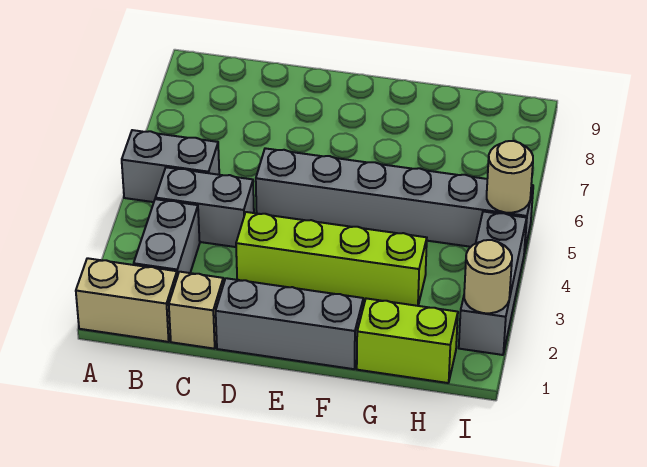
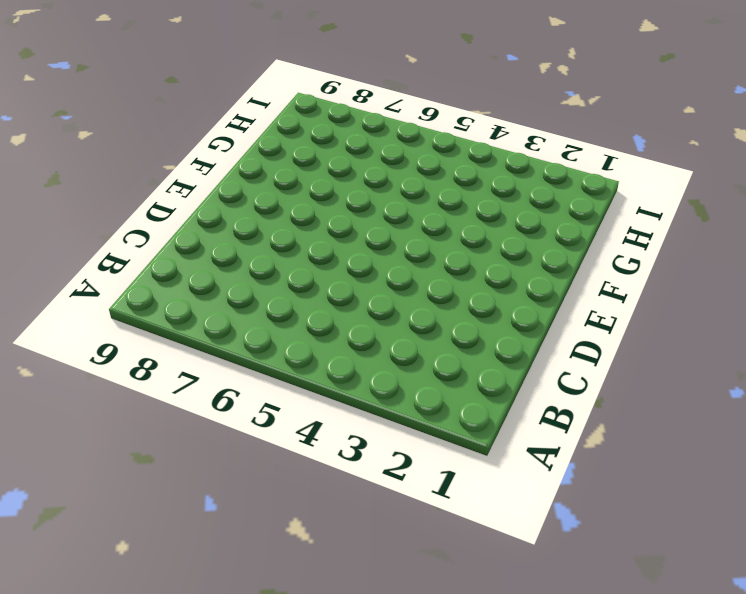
none -> tan 1x2 brick [76,258,177,342]
none -> grey 1x2 brick [122,130,219,202]
none -> grey 1x2 brick [134,199,200,277]

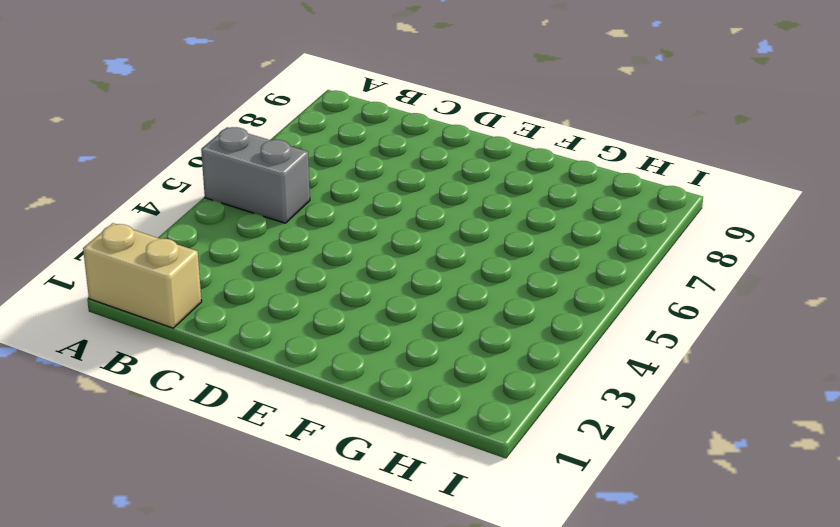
none -> grey 1x2 brick [134,199,200,277]
none -> grey 1x2 brick [156,167,254,247]
none -> tan 1x1 brick [169,272,223,349]

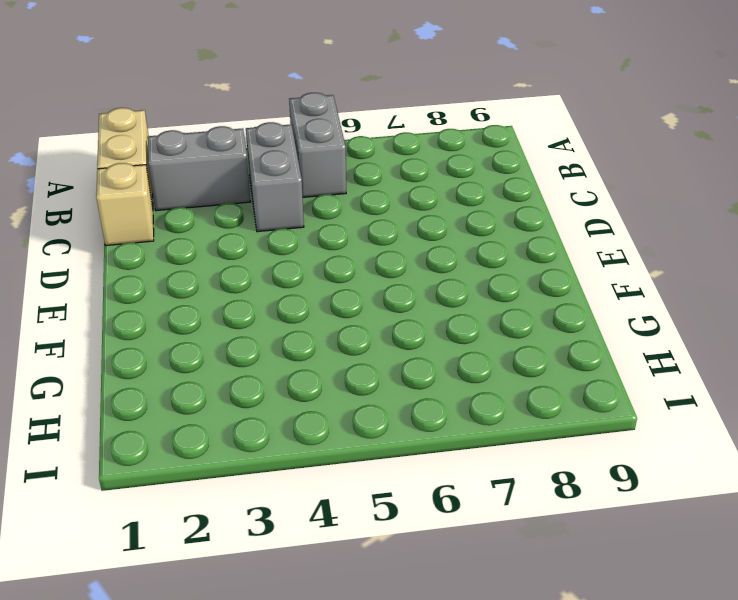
none -> grey 1x3 brick [216,278,363,369]
none -> lime 1x4 brick [236,212,427,306]
none -> grey 1x6 brick [256,148,533,253]

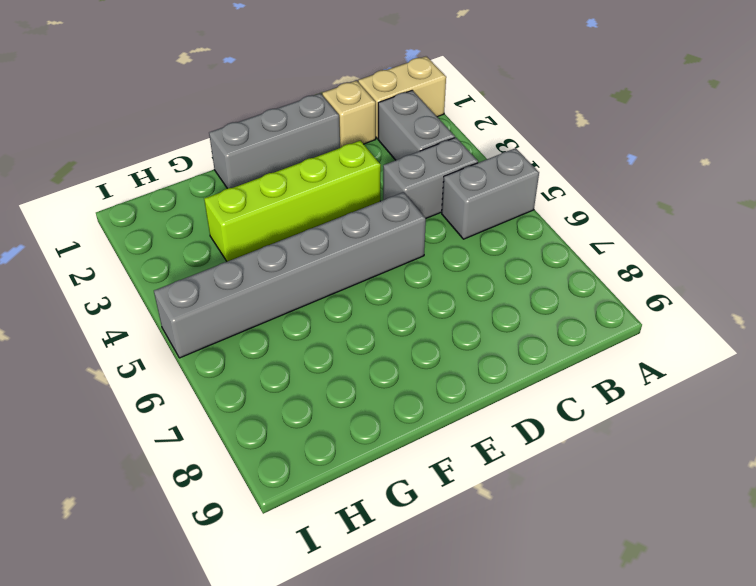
none -> lime 1x2 brick [357,298,458,383]
none -> grey 1x3 brick [459,212,527,355]
none -> tan 1x1 round brick [464,240,512,313]

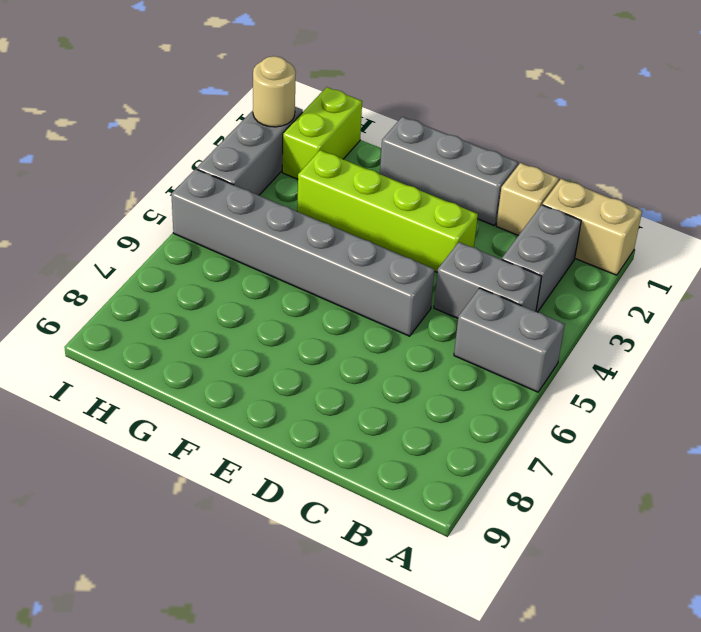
lime 1x2 brick [282,87,362,179] -> lime 1x2 brick turned to [357,298,458,383]
none -> tan 1x1 round brick [487,141,533,213]

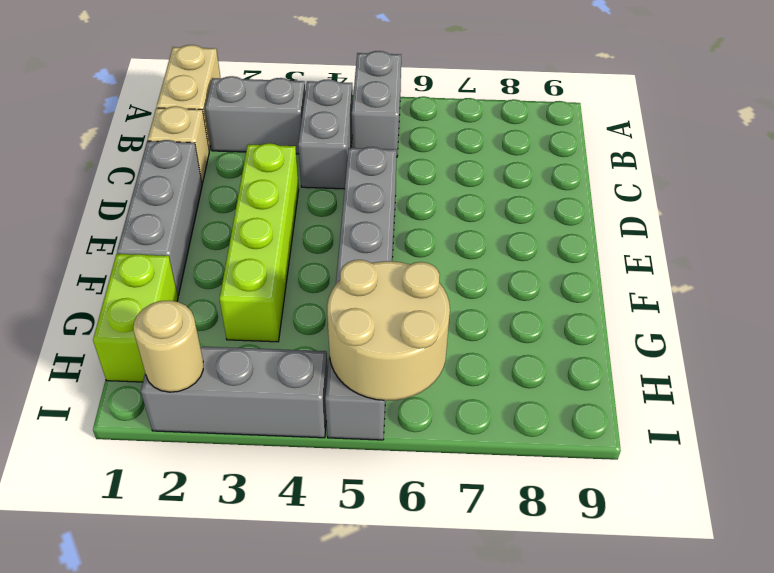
tan 2x2 round brick [327,260,450,401] -> tan 1x1 round brick [487,141,533,213]

